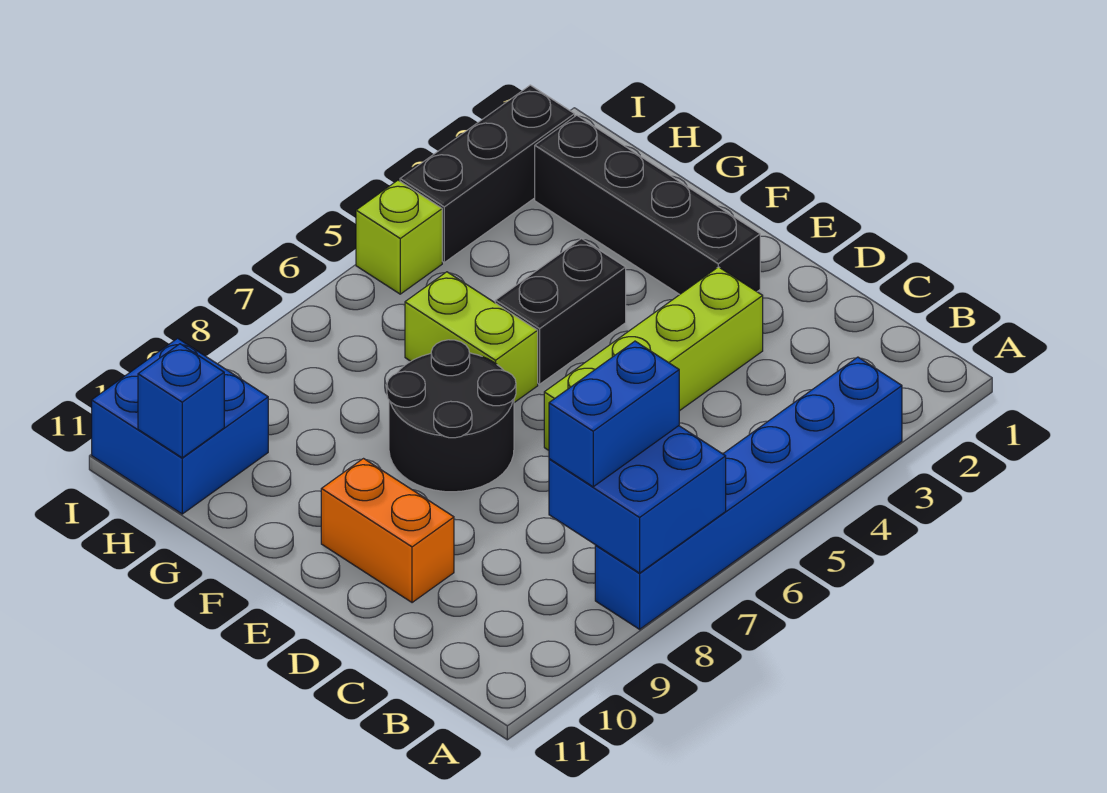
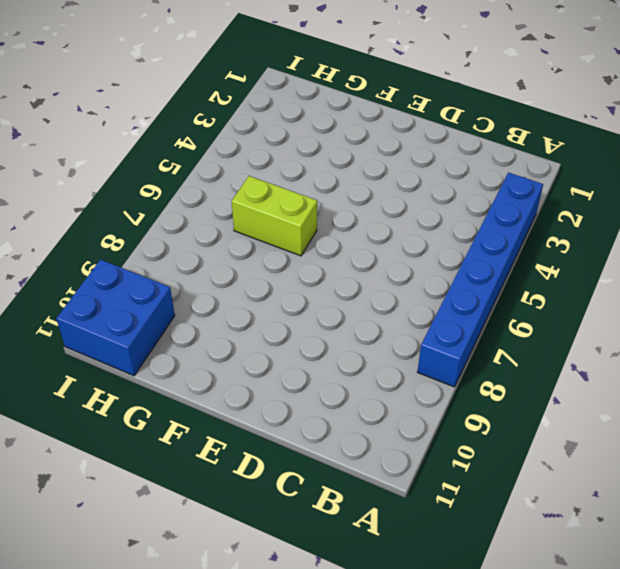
none -> lime 1x4 brick [544,267,763,450]
none -> orange 1x2 brick [321,459,454,603]
none -> black 1x4 brick [535,115,760,295]

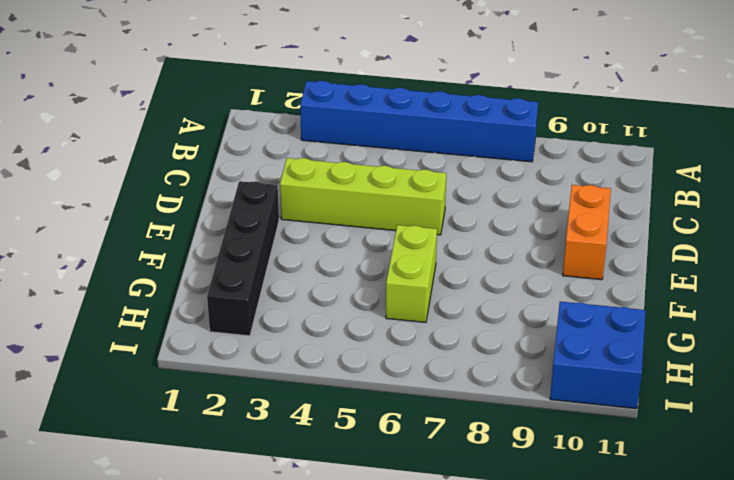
none -> black 2x2 round brick [387,340,516,492]
none -> black 1x2 brick [495,239,626,384]
none -> black 1x3 brick [400,85,575,262]

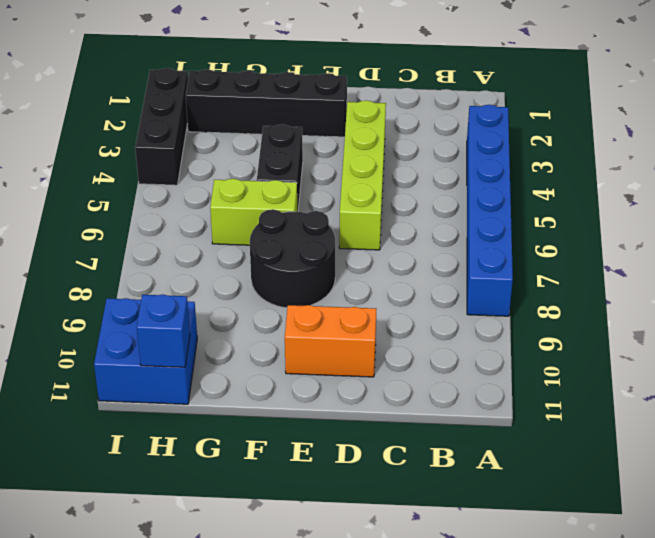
none -> lime 1x1 brick [356,180,442,294]
none -> blue 2x2 brick [549,426,726,573]
none -> blue 1x2 brick [549,341,679,487]

